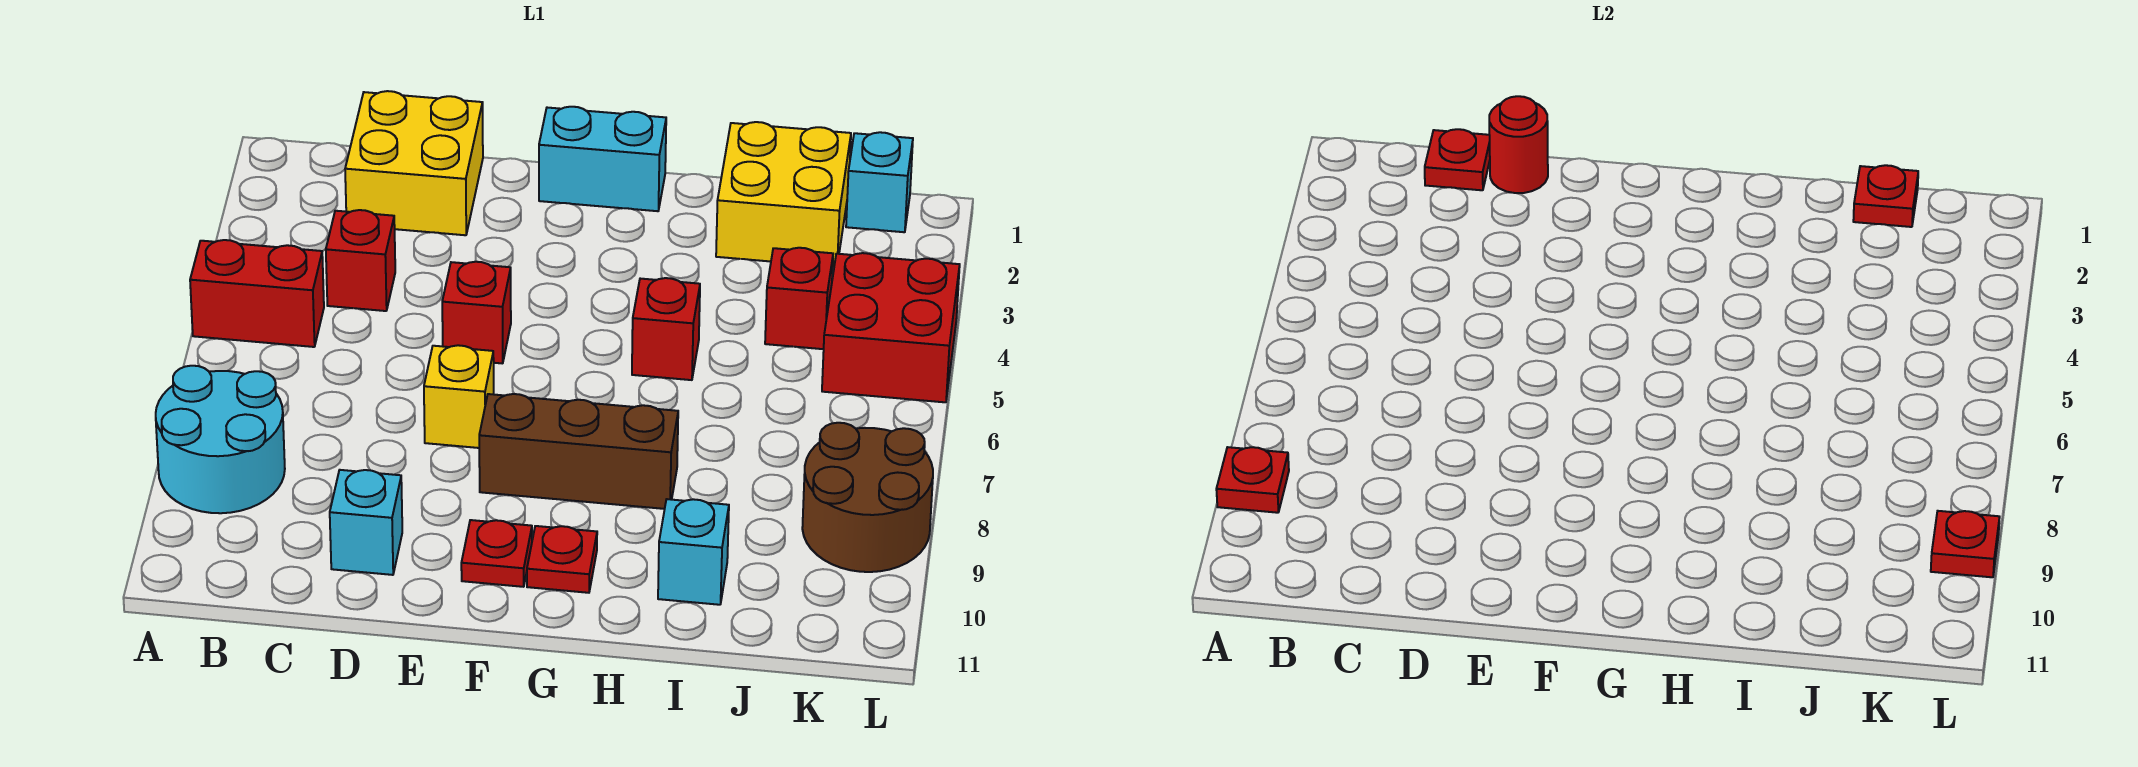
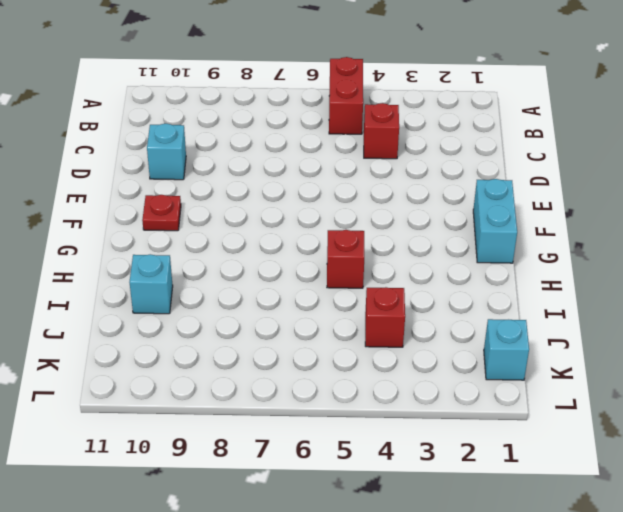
none -> cyan 2x2 round brick [156,366,285,513]
none -> yellow 2x2 brick [345,91,483,235]
none -> red 1x1 brick [442,262,511,364]

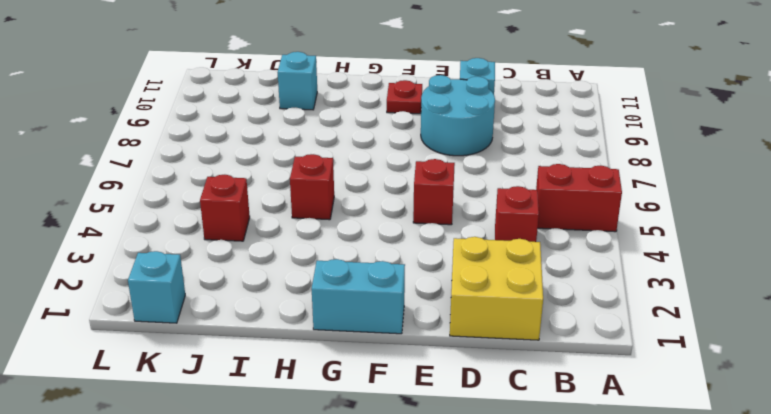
cyan 2x2 round brick [421,75,495,156] -> cyan 2x2 round brick moved to [156,366,285,513]
none -> yellow 1x1 brick [424,345,494,448]
none -> brown 1x3 brick [479,394,678,509]
none -> red 1x1 plate [527,526,597,593]

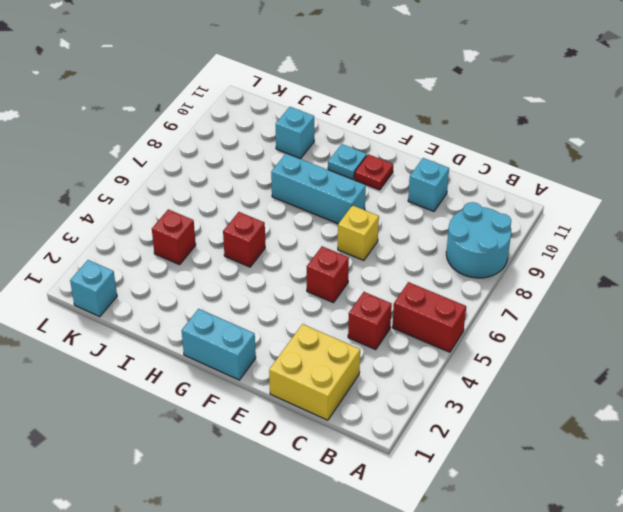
cyan 1x3 brick [271,153,366,224] -> brown 1x3 brick [479,394,678,509]
cyan 1x1 plate [328,144,367,180] -> red 1x1 plate [527,526,597,593]
none -> yellow 2x2 brick [716,122,851,267]
none -> red 2x2 brick [822,253,960,402]
none -> brown 2x2 round brick [802,423,933,572]

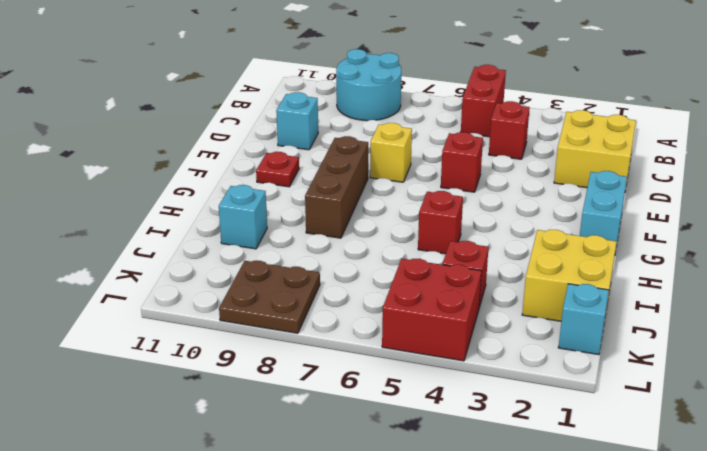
brown 2x2 plate [219,261,320,333] -> brown 2x2 round brick [802,423,933,572]
none -> red 1x1 plate [527,526,597,593]
none -> red 1x1 plate [1216,447,1289,513]
none -> red 1x1 plate [1425,129,1490,190]

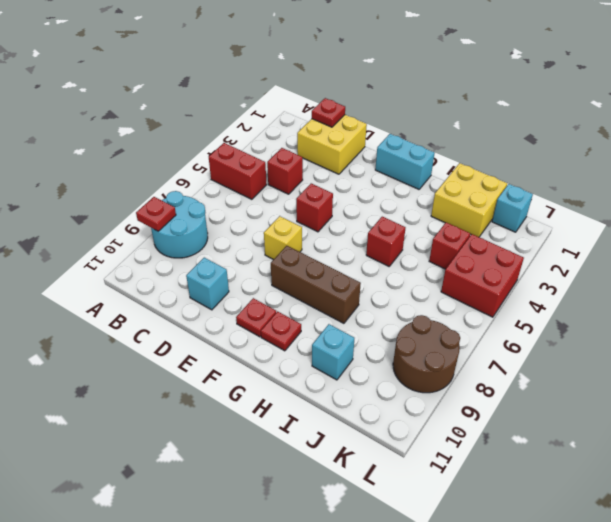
none -> red 1x1 round brick [1489,96,1548,193]
none -> red 1x1 plate [1853,165,1918,227]
none -> red 1x1 plate [1931,511,2000,577]

